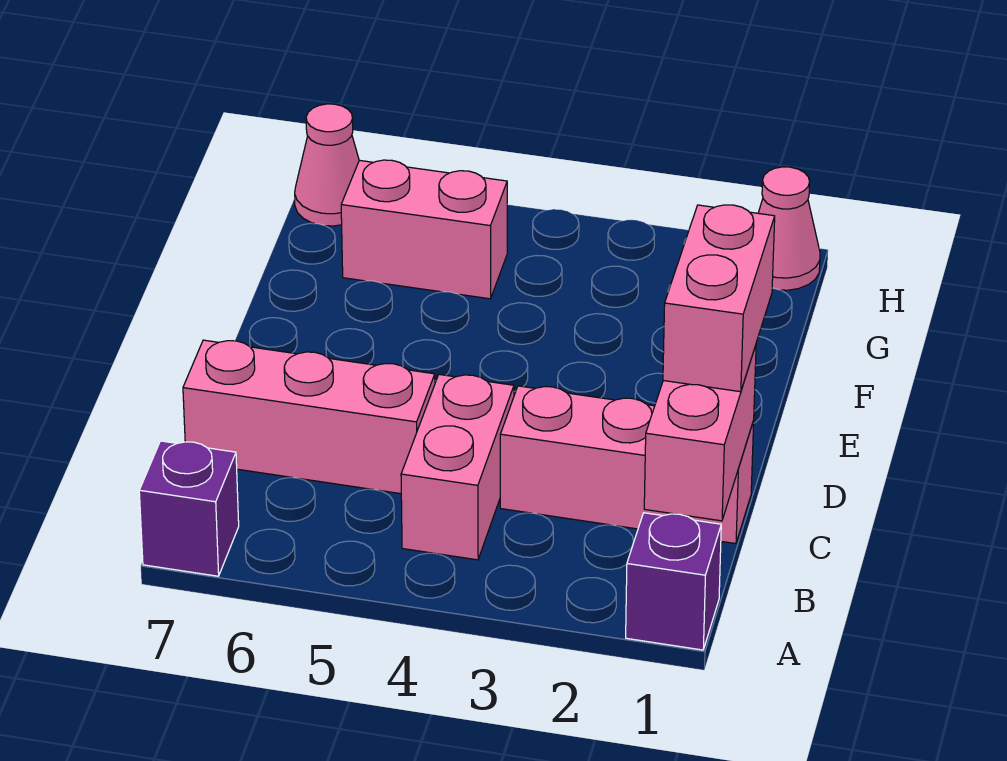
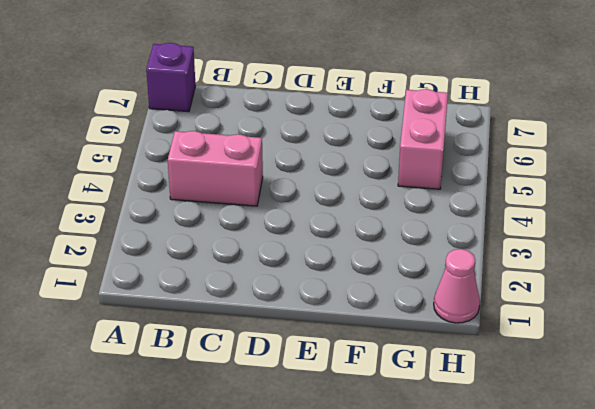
none -> purple 1x1 brick [626,513,721,650]
none -> pink 1x3 brick [500,386,754,544]

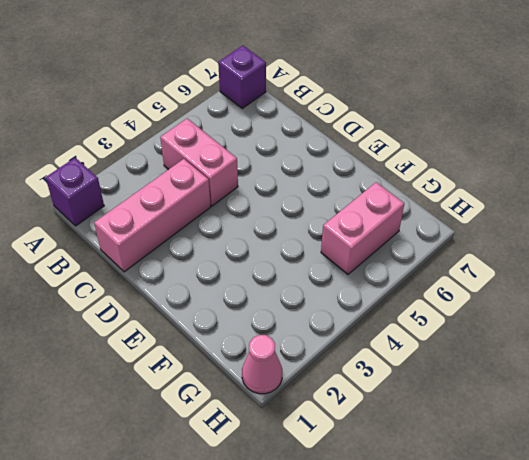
none -> pink 1x3 brick [183,340,435,494]
none -> pink 1x1 cone [295,104,359,226]

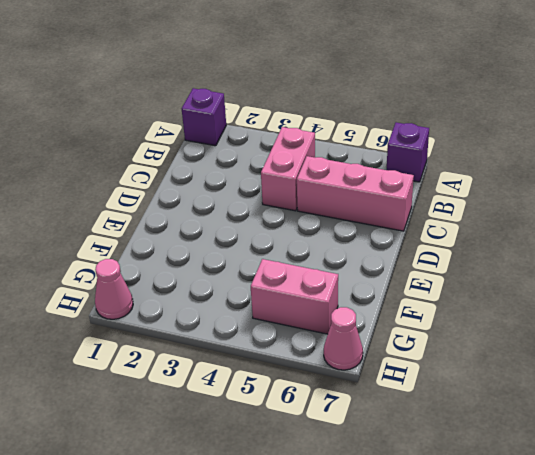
none -> pink 1x3 brick [500,386,754,544]
none -> pink 1x2 brick [644,346,756,521]

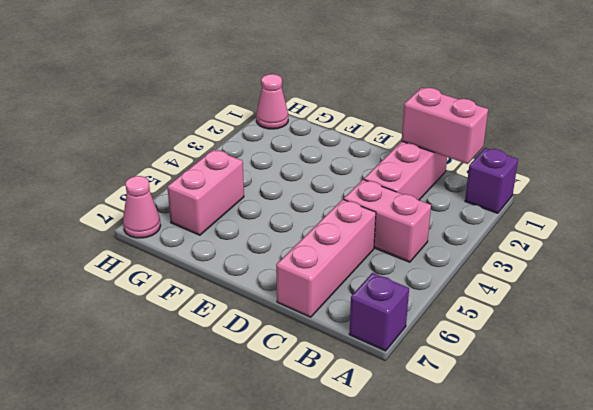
none -> pink 1x2 brick [663,205,775,392]

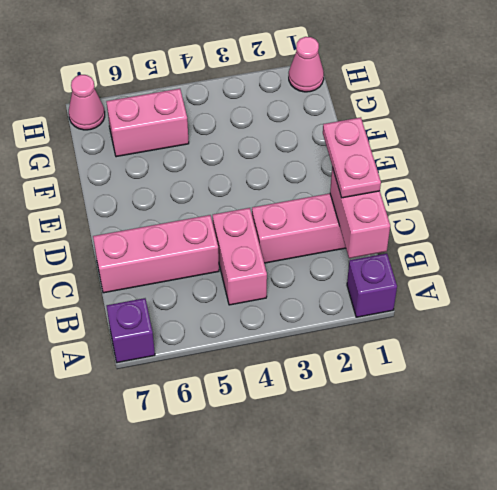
pink 1x2 plate [323,117,381,198] -> pink 1x2 brick [663,205,775,392]

